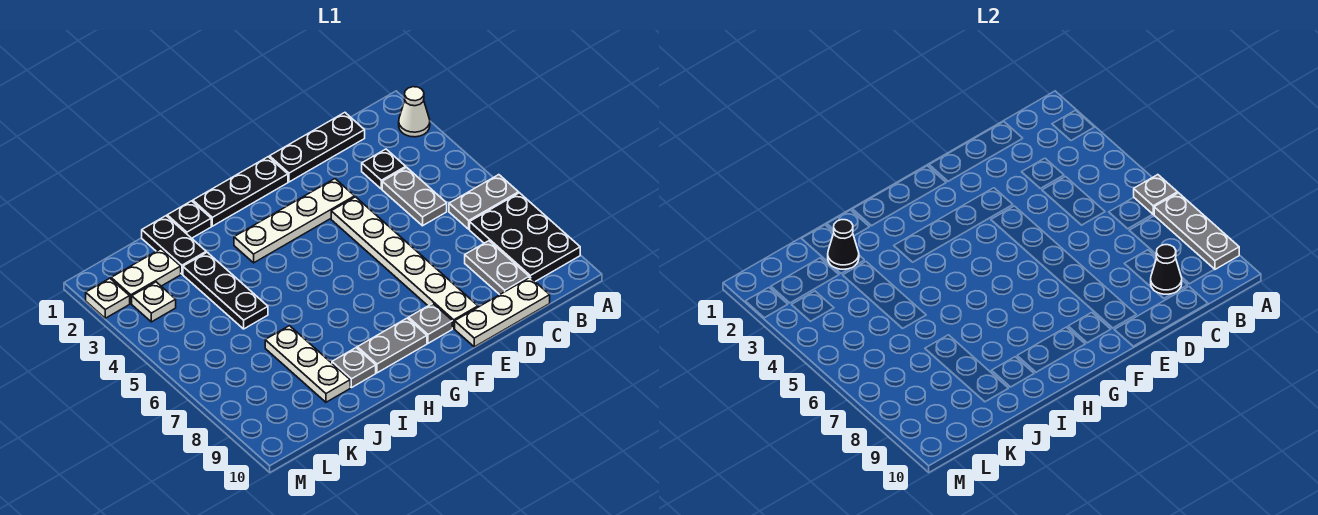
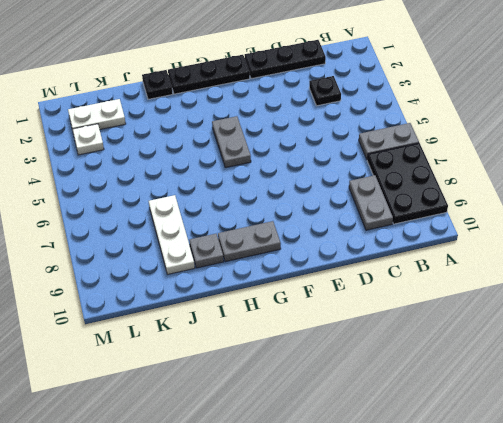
grey 1x2 plate [212,116,251,168] -> grey 1x2 plate moved to [382,167,447,226]
none -> white 1x1 cone [399,87,430,137]
none -> white 1x3 plate [455,278,550,347]
none -> white 1x4 plate [234,179,355,263]

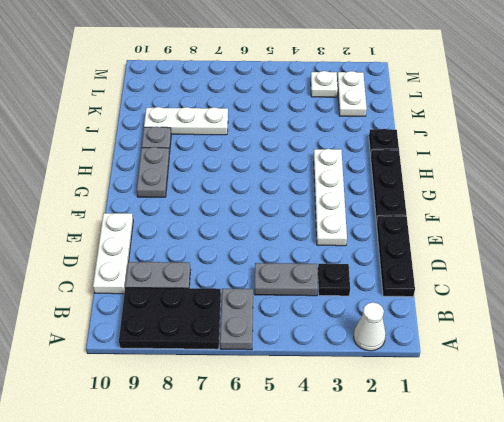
none -> white 1x6 plate [331,197,478,328]
none -> grey 1x1 plate [409,303,452,343]
none -> black 1x2 plate [142,216,206,274]

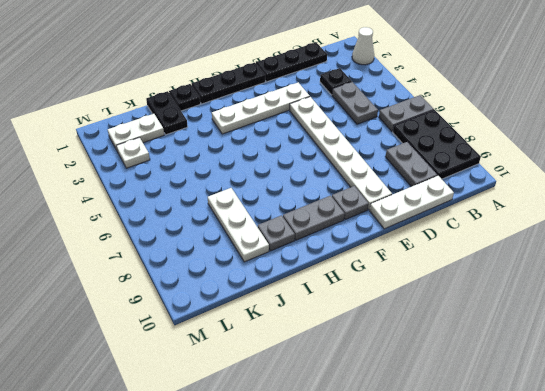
none -> black 1x3 plate [183,252,268,329]
none -> white 1x1 plate [86,278,130,318]
none -> grey 1x1 plate [1134,175,1178,214]

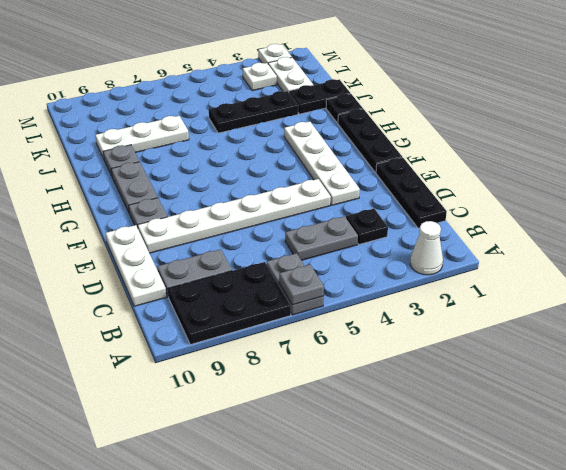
none -> grey 1x3 plate [1154,193,1239,269]
none -> black 1x1 cone [1151,245,1182,294]
none -> black 1x1 cone [828,220,859,269]

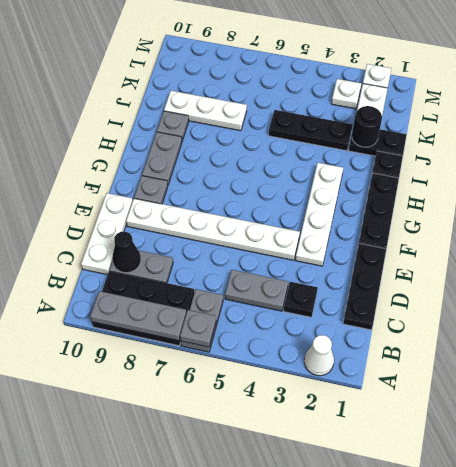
black 1x1 round brick [352,106,382,147] -> black 1x1 cone [828,220,859,269]

